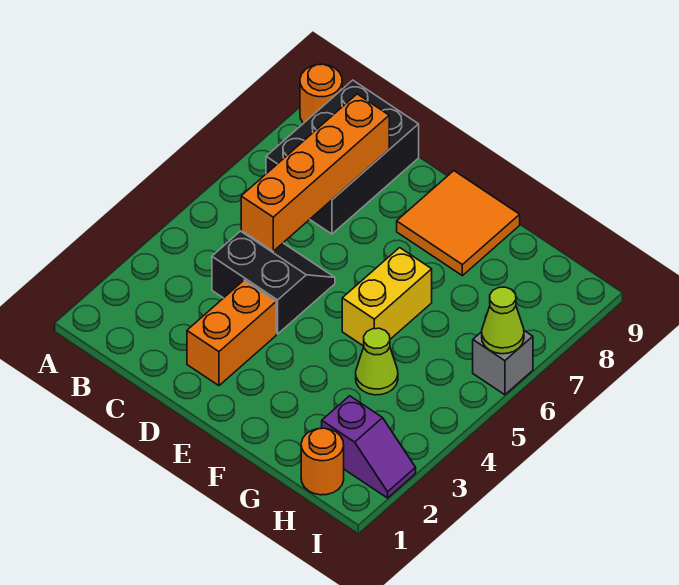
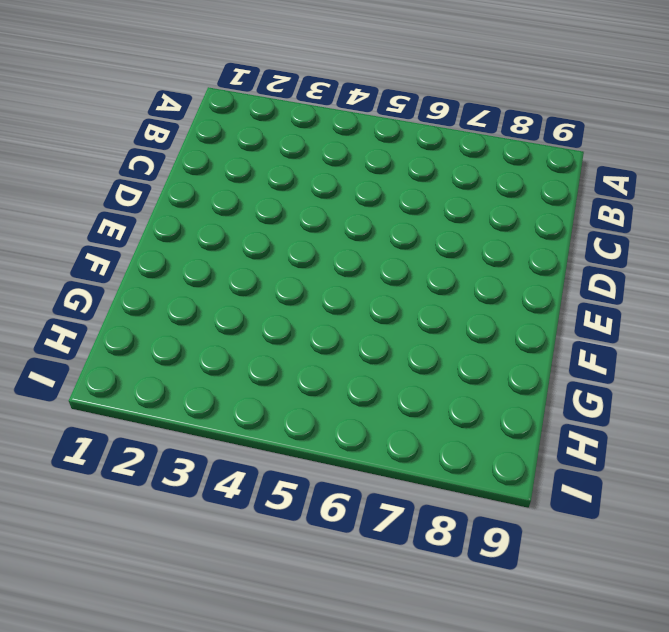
none -> orange 1x1 round brick [300,64,342,123]
none -> black 2x3 brick [266,80,419,234]
none -> black 2x2 slope [212,231,335,334]

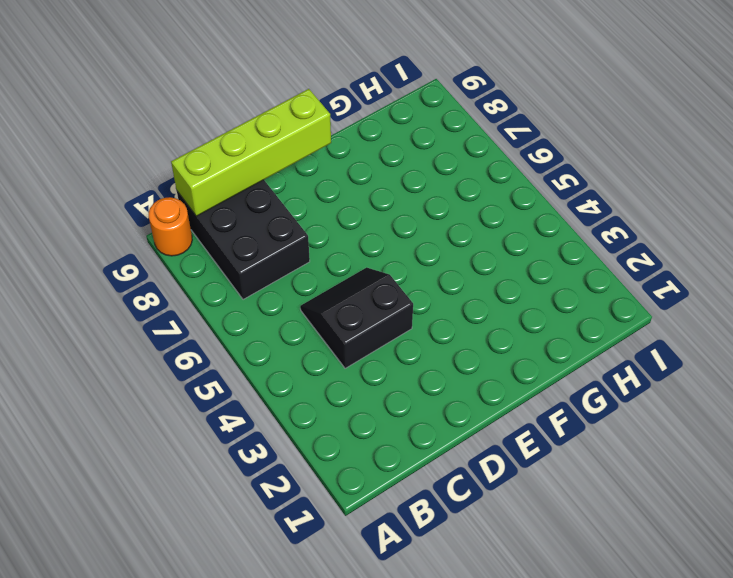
lime 1x4 brick [171,89,331,216] -> none
none -> orange 1x2 brick [187,280,276,386]
none -> orange 2x2 tile [397,171,520,276]
none -> yellow 1x2 brick [342,248,432,346]

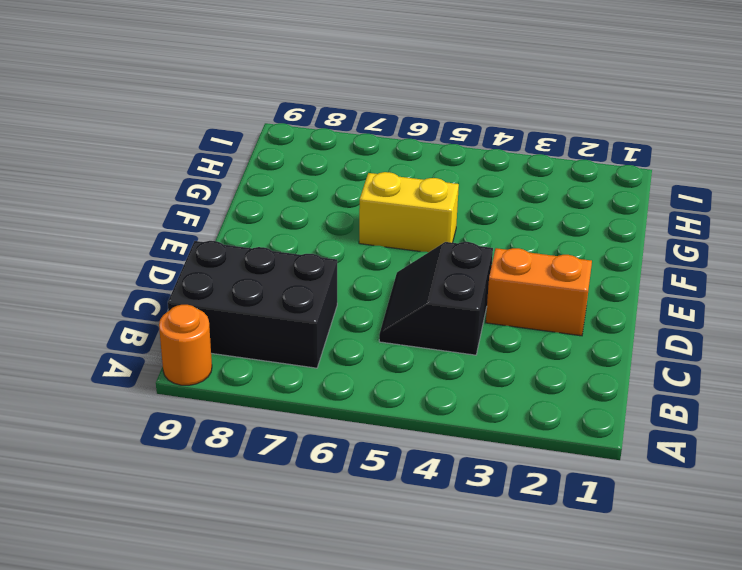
none -> orange 2x2 tile [397,171,520,276]
none -> lime 1x1 cone [356,328,398,395]
none -> orange 1x1 round brick [301,428,344,495]

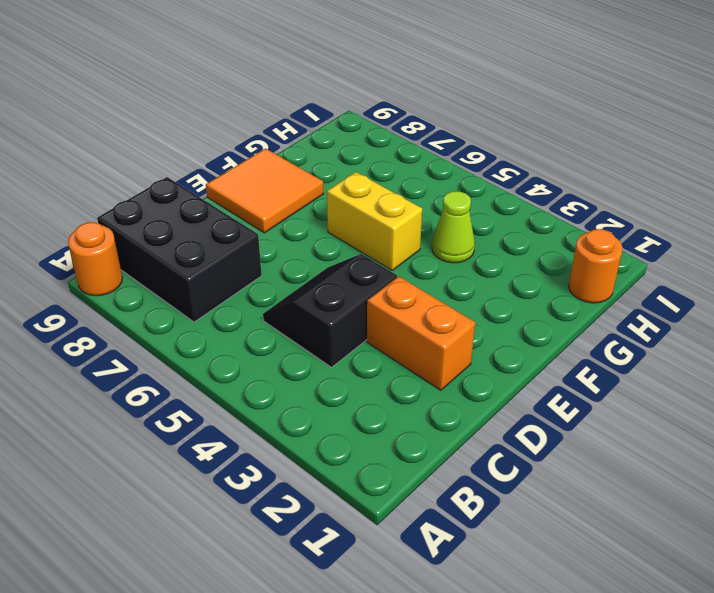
none -> purple 1x2 slope [322,396,416,498]
none -> grey 1x1 brick [473,331,533,395]
none -> orange 1x4 brick [241,94,389,251]

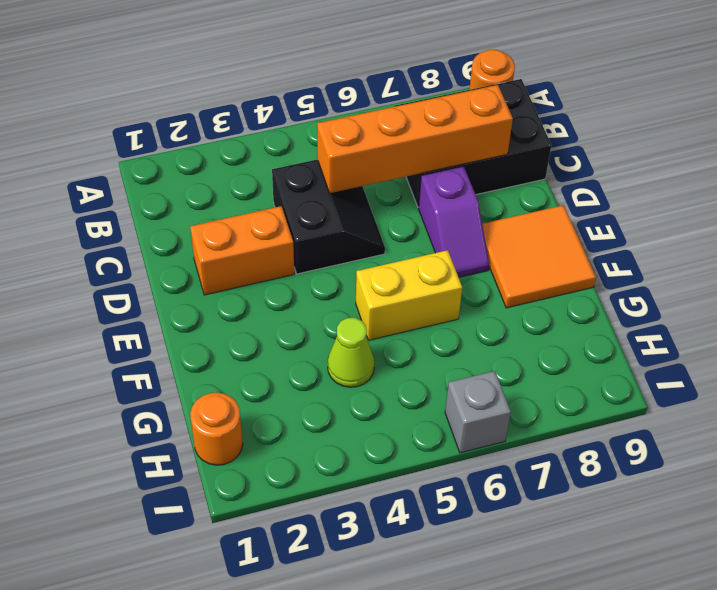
purple 1x2 slope [419,166,489,277] -> purple 1x2 slope moved to [322,396,416,498]
none -> lime 1x1 cone [482,287,524,354]

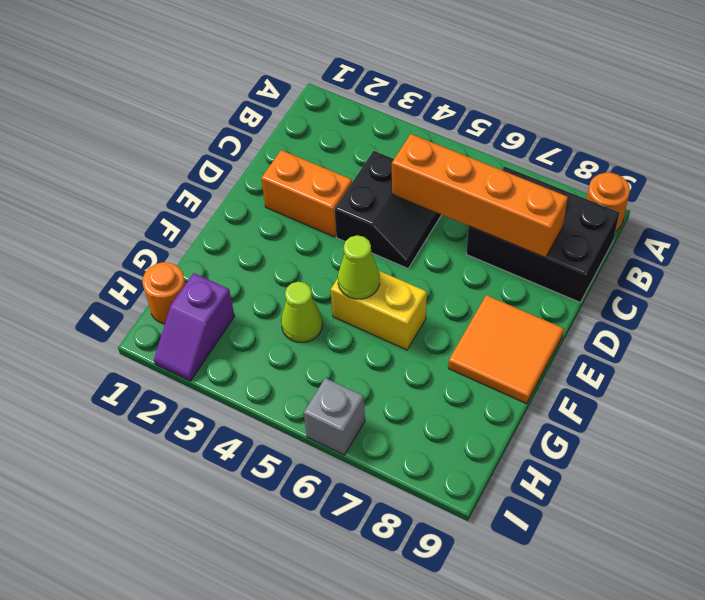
lime 1x1 cone [338,235,380,299] -> lime 1x1 cone moved to [482,287,524,354]

